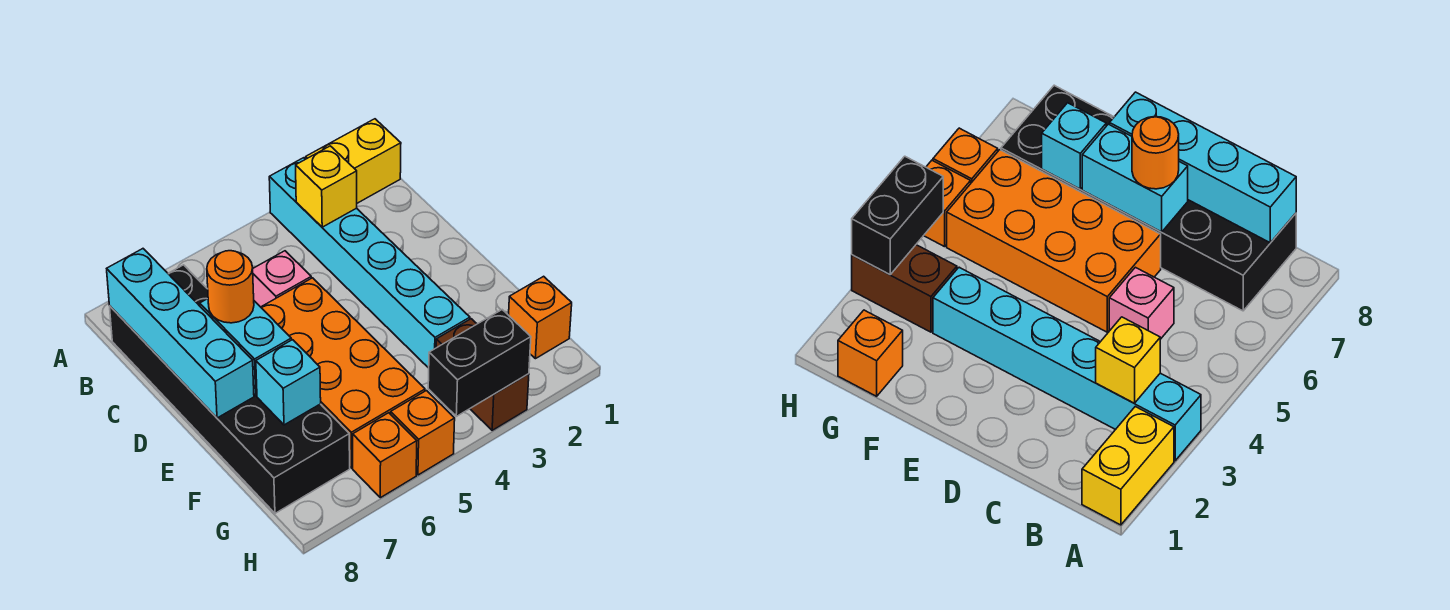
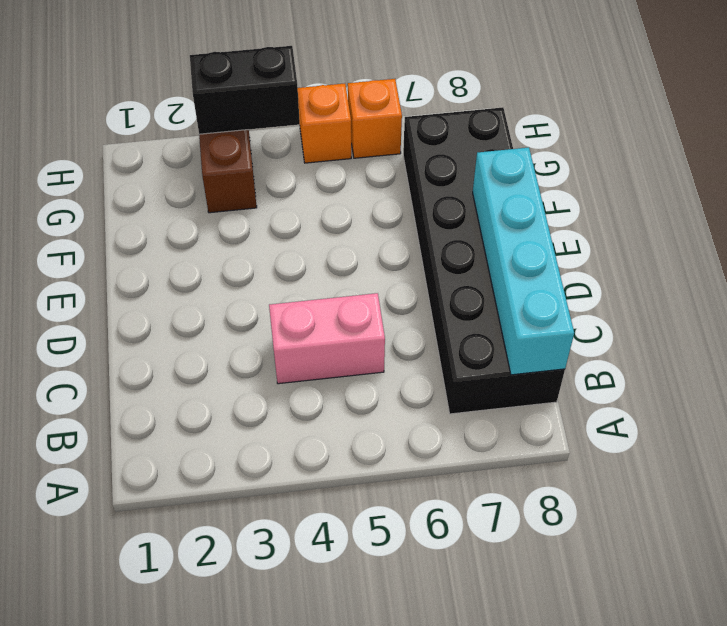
pink 1x2 brick [269,293,385,384] -> pink 1x1 brick [253,251,311,307]
none -> yellow 1x2 brick [306,119,401,203]
none -> cyan 1x6 brick [269,158,470,368]
none -> orange 2x4 brick [261,278,425,468]

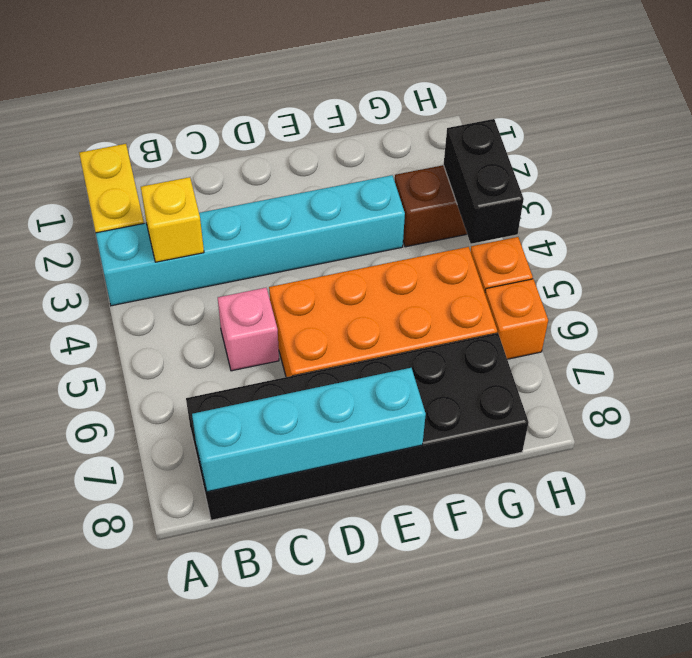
none -> orange 1x1 brick [509,276,572,359]
none -> cyan 1x2 brick [200,299,291,396]
none -> cyan 1x1 brick [256,340,321,425]

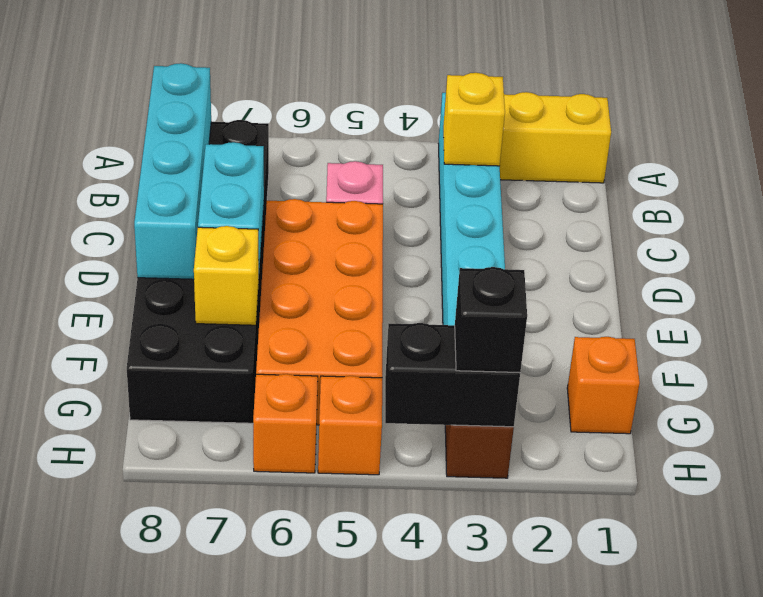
yellow 1x1 brick [194,226,259,325] -> cyan 1x1 brick [256,340,321,425]
black 1x1 brick [455,267,527,373] -> none
none -> orange 1x1 round brick [207,251,254,323]

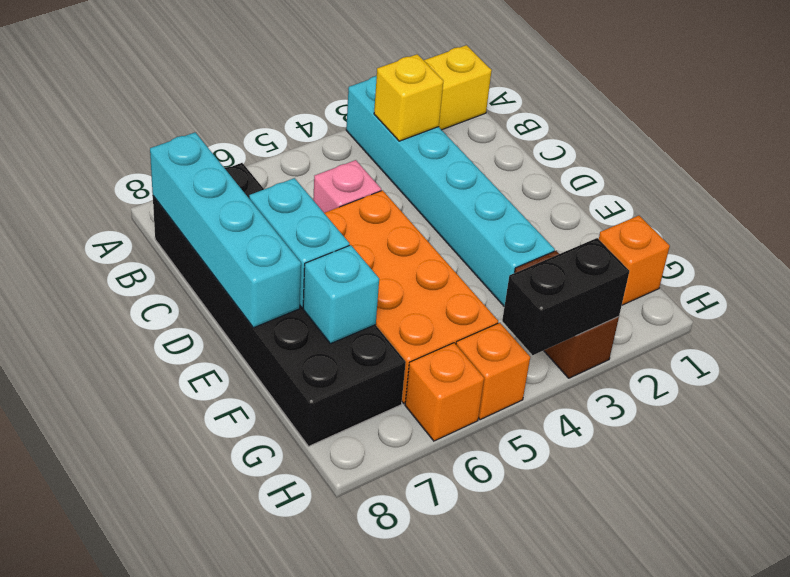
none -> orange 1x1 round brick [207,251,254,323]

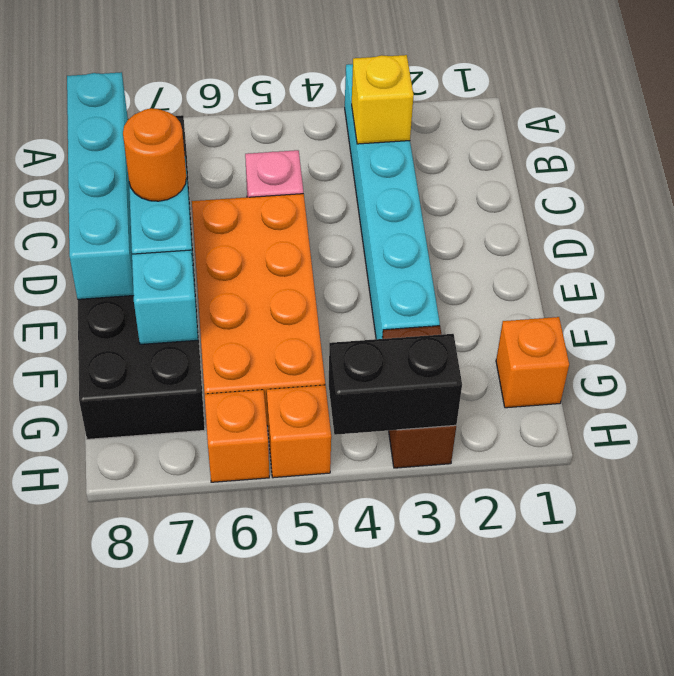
none -> yellow 1x2 brick [306,119,401,203]

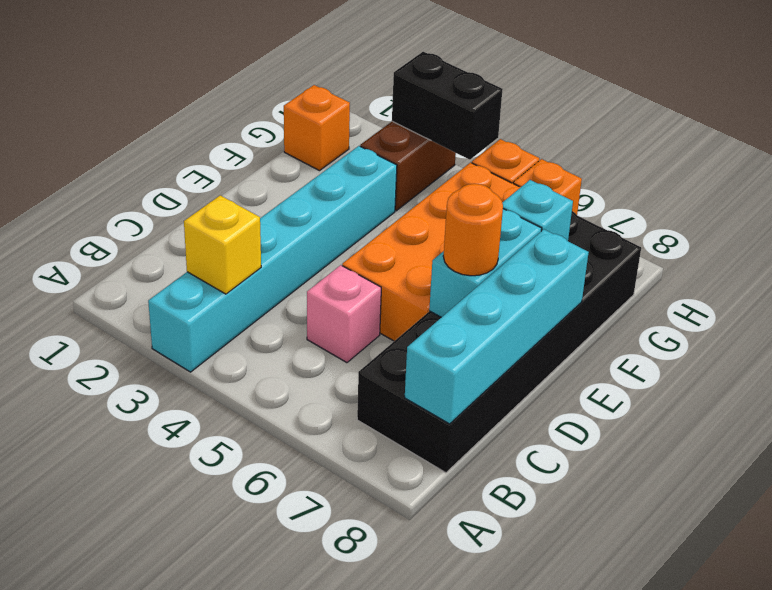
none -> yellow 1x2 brick [306,119,401,203]

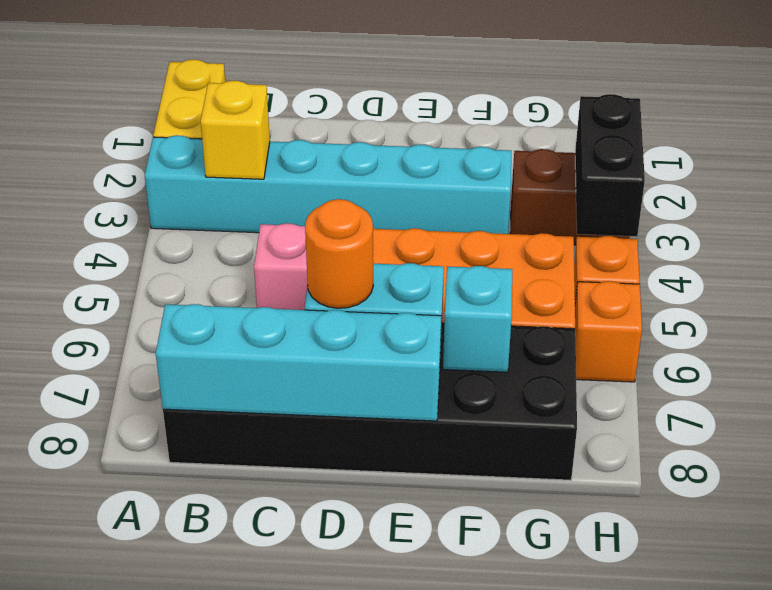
none -> orange 1x1 brick [509,276,572,359]

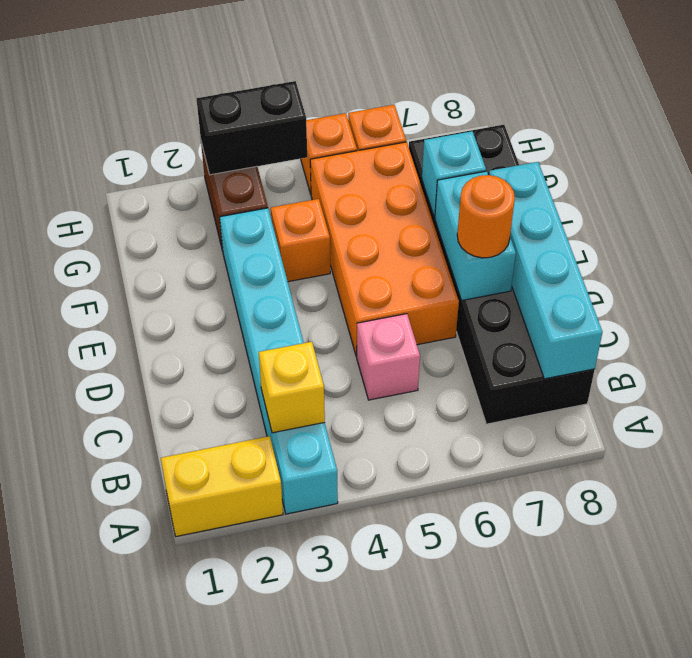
orange 1x1 brick [271,199,330,282] -> orange 1x1 brick moved to [509,276,572,359]

